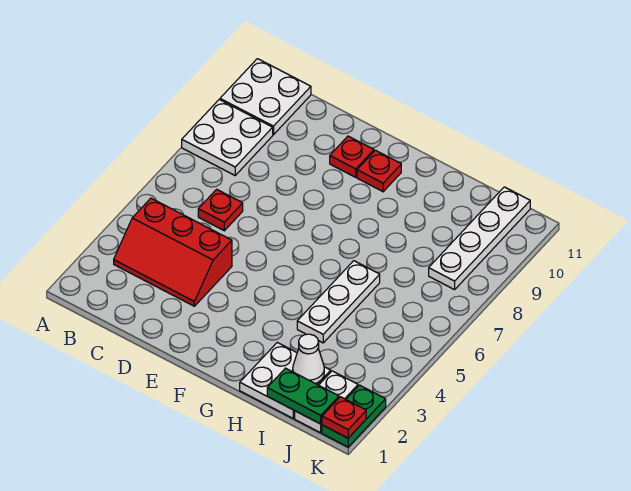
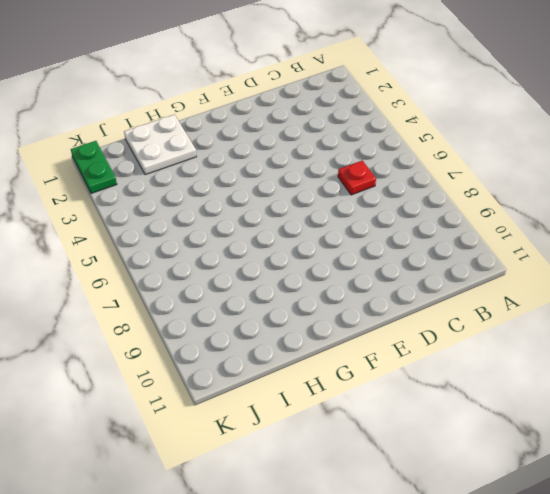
none -> white 2x2 plate [182,100,273,175]
none -> white 2x2 plate [220,59,311,135]
none -> red 2x3 slope [114,198,232,306]

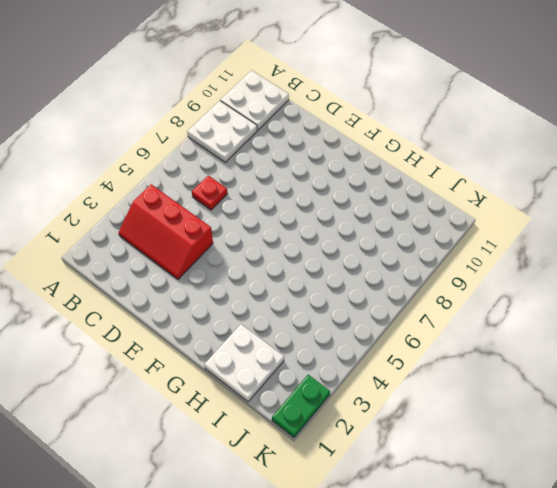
none -> red 1x1 plate [330,136,374,177]
none -> red 1x1 plate [357,150,401,192]
none -> white 1x3 plate [297,261,380,343]

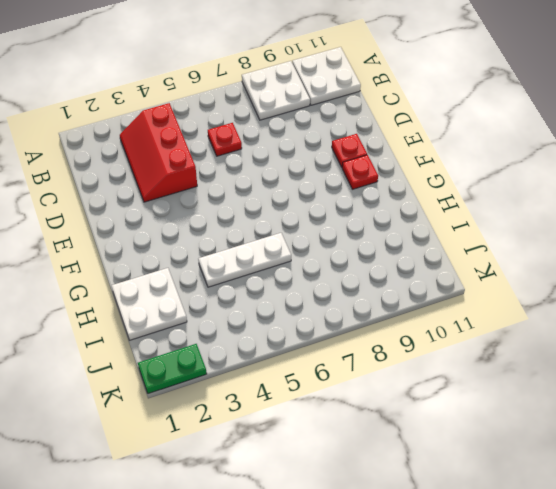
none -> white 1x2 plate [295,371,358,433]
none -> white 1x4 plate [429,187,530,290]
none -> green 1x2 plate [267,368,339,424]

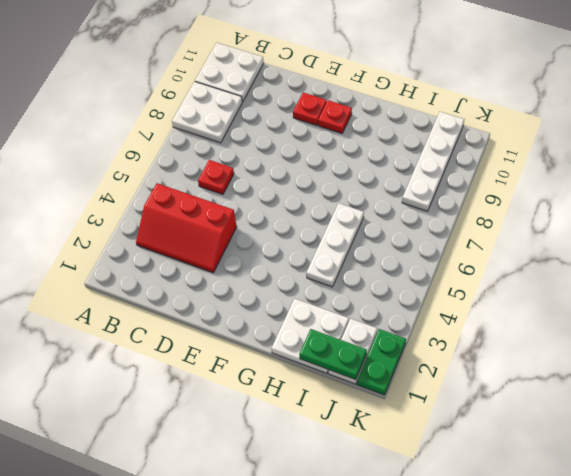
none -> white 1x1 cone [293,334,324,383]
none -> red 1x1 plate [322,397,366,438]

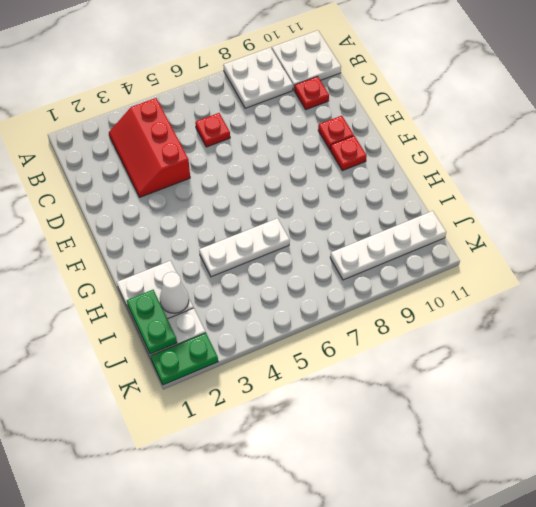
red 1x1 plate [294,76,329,110] -> red 1x1 plate moved to [322,397,366,438]

